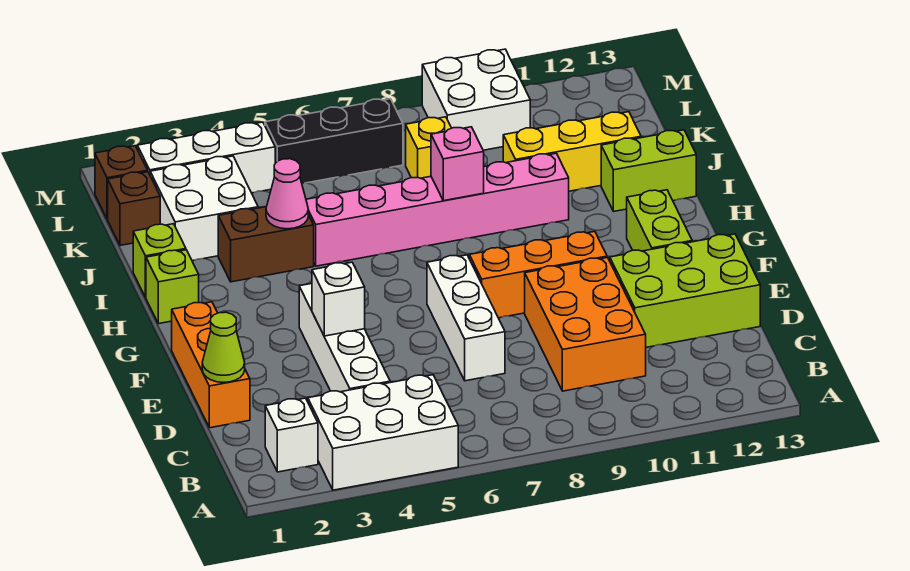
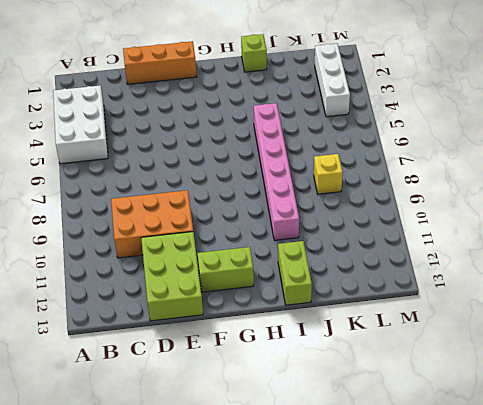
none -> white 1x1 brick [265,398,318,472]
none -> white 1x4 brick [299,284,390,392]
none -> white 1x3 brick [427,255,505,381]

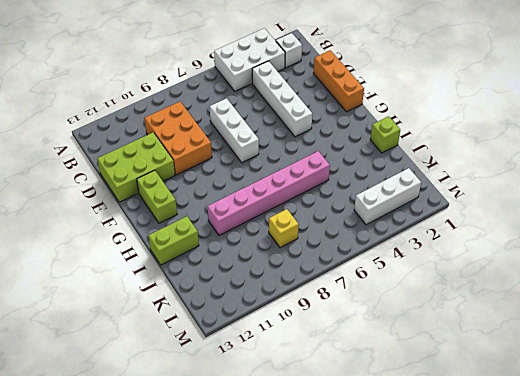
none -> orange 1x3 brick [469,231,607,318]
none -> lime 1x1 brick [146,250,199,324]
none -> brown 1x2 brick [218,207,314,282]

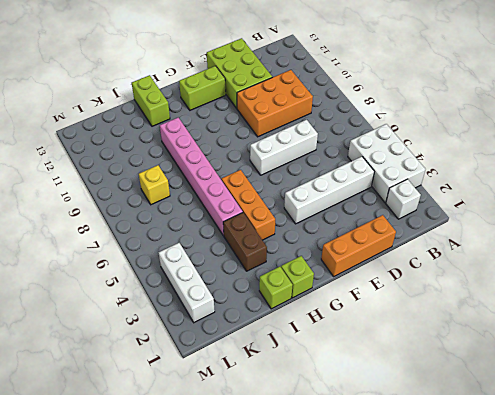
orange 1x3 brick [221,170,275,240] -> orange 1x3 brick moved to [469,231,607,318]
none -> white 2x2 brick [150,156,258,261]
none -> yellow 1x3 brick [503,112,641,191]
none -> brown 1x1 brick [108,172,160,245]

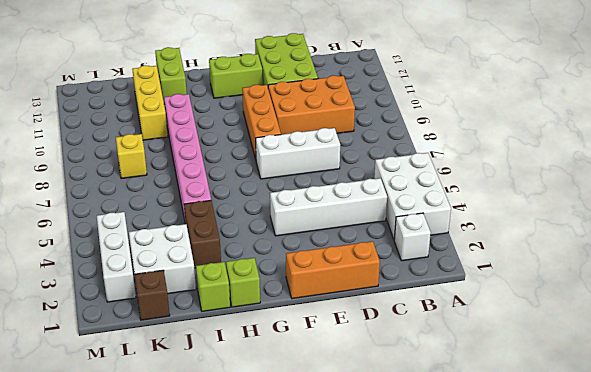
none -> brown 1x1 brick [95,146,148,219]
none -> black 1x3 brick [265,99,403,183]
none -> white 2x2 brick [422,49,530,150]

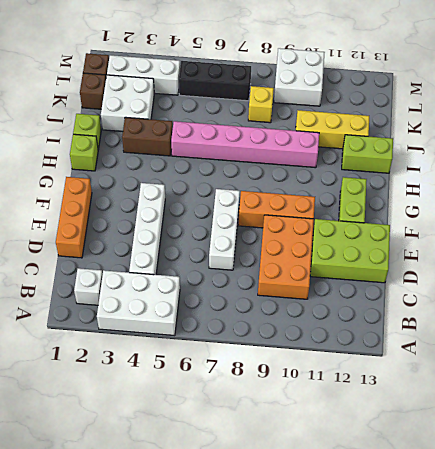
none -> lime 1x1 cone [202,312,245,382]
none -> white 1x1 brick [312,262,365,336]
none -> pink 1x1 cone [266,159,308,229]

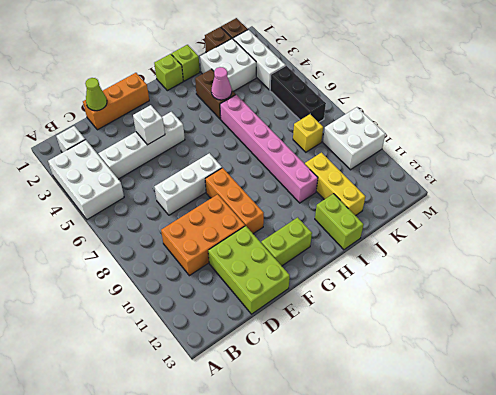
none -> pink 1x1 brick [431,127,484,201]

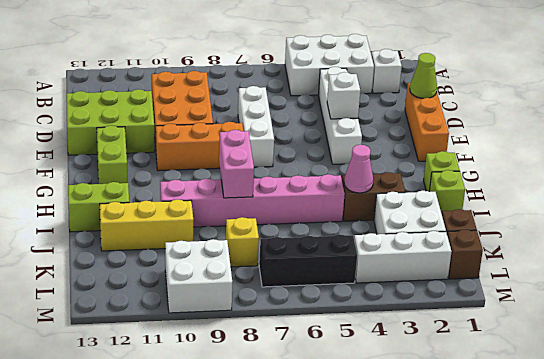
pink 1x2 brick [219,130,254,198] -> pink 1x1 brick [431,127,484,201]

